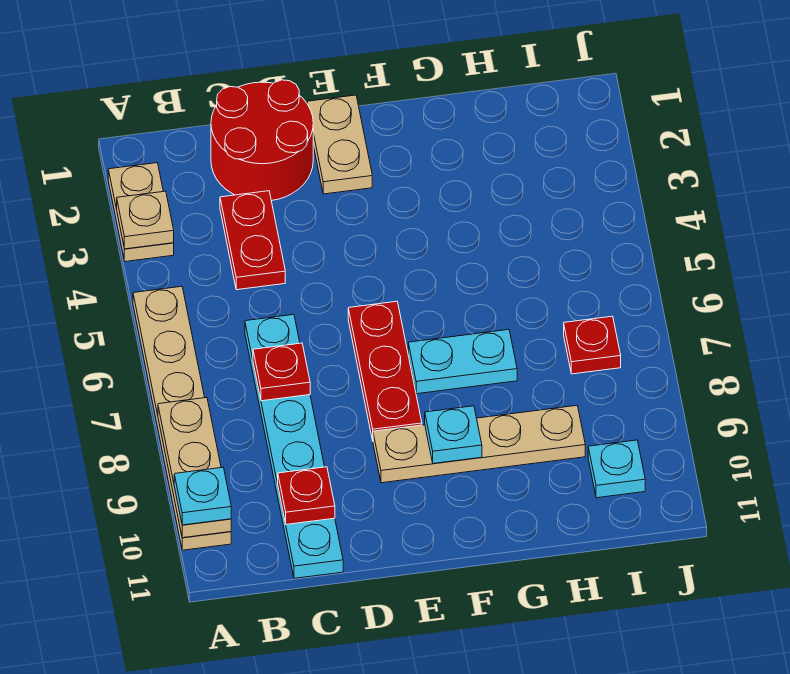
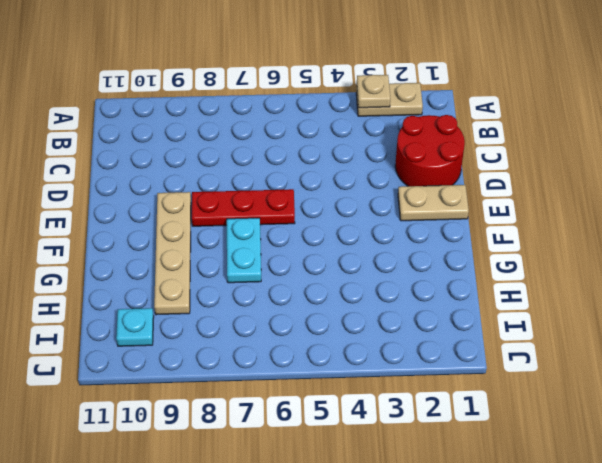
none -> tan 1x6 plate [133,286,231,550]
none -> red 1x2 plate [220,191,285,290]
none -> cyan 1x6 plate [245,315,343,578]

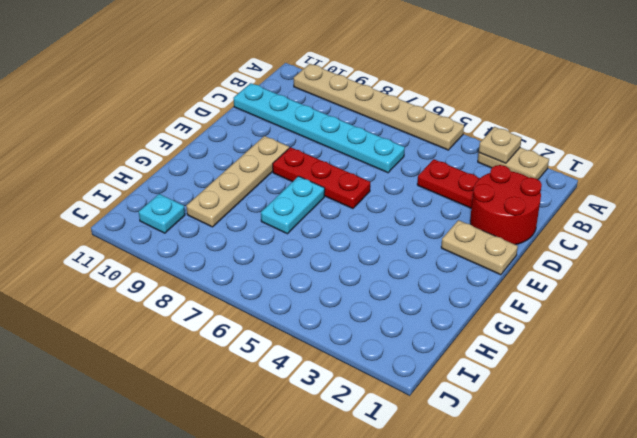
none -> red 1x1 plate [564,316,621,374]
none -> tan 1x3 plate [158,398,231,538]
none -> red 1x1 plate [253,343,310,401]

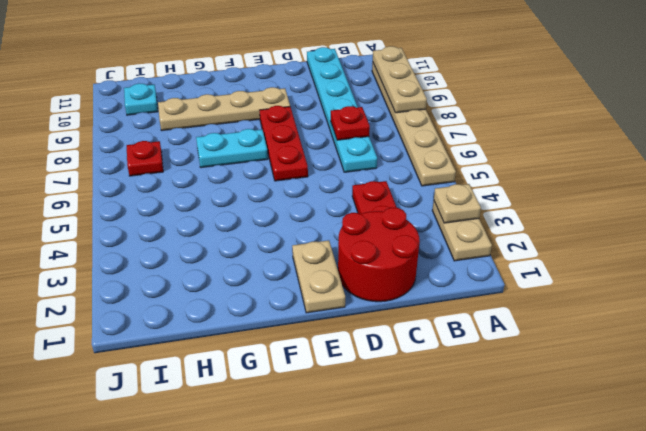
none -> red 1x1 plate [278,467,335,524]
none -> cyan 1x1 plate [425,406,482,464]
none -> cyan 1x1 plate [174,467,231,525]

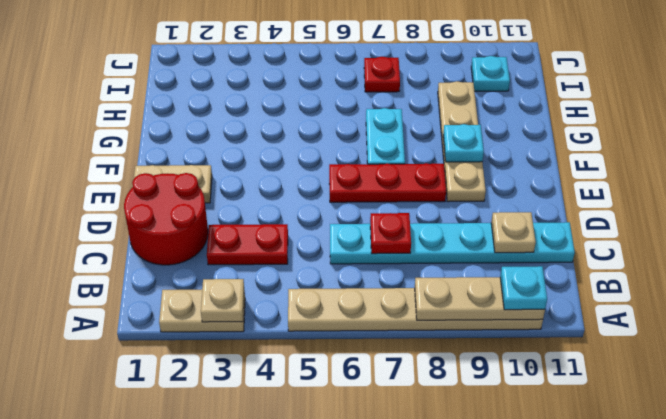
tan 1x1 plate [491,212,536,253] -> red 1x1 plate [278,467,335,524]

